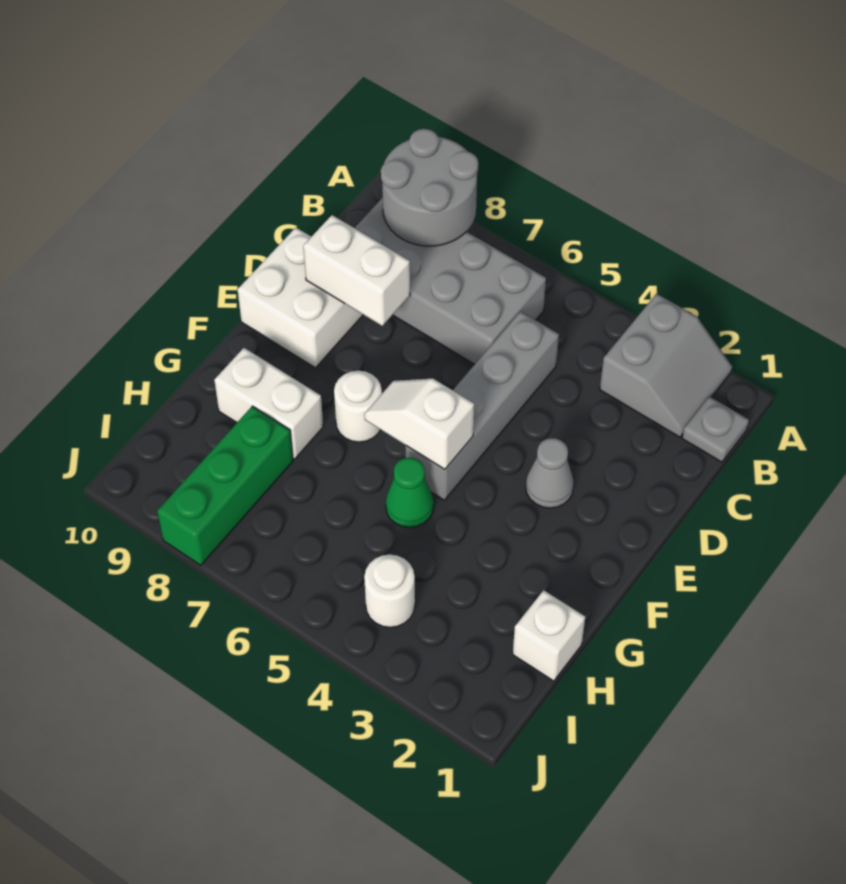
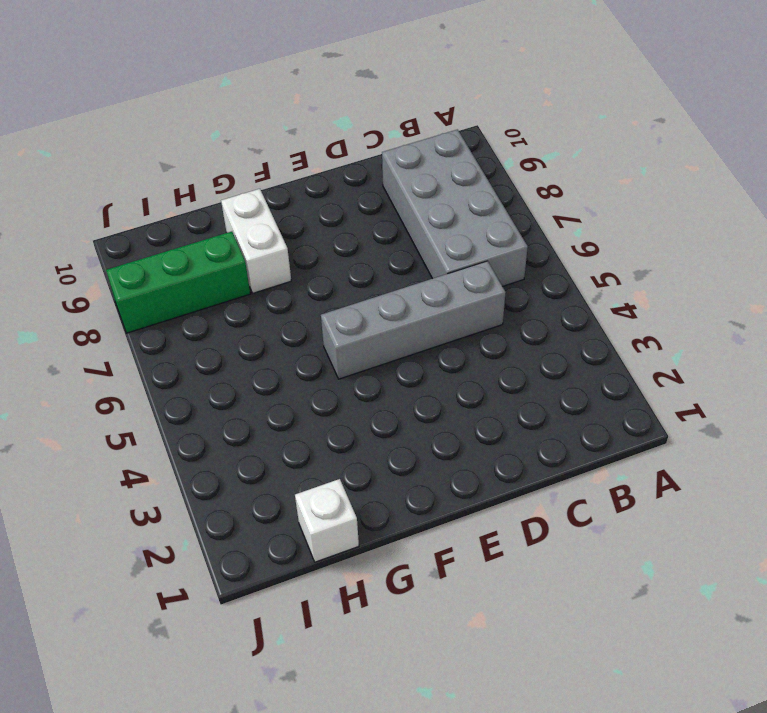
none -> grey 2x2 slope [600,294,732,437]
none -> grey 1x1 plate [682,396,749,462]
none -> white 2x2 brick [237,228,363,368]

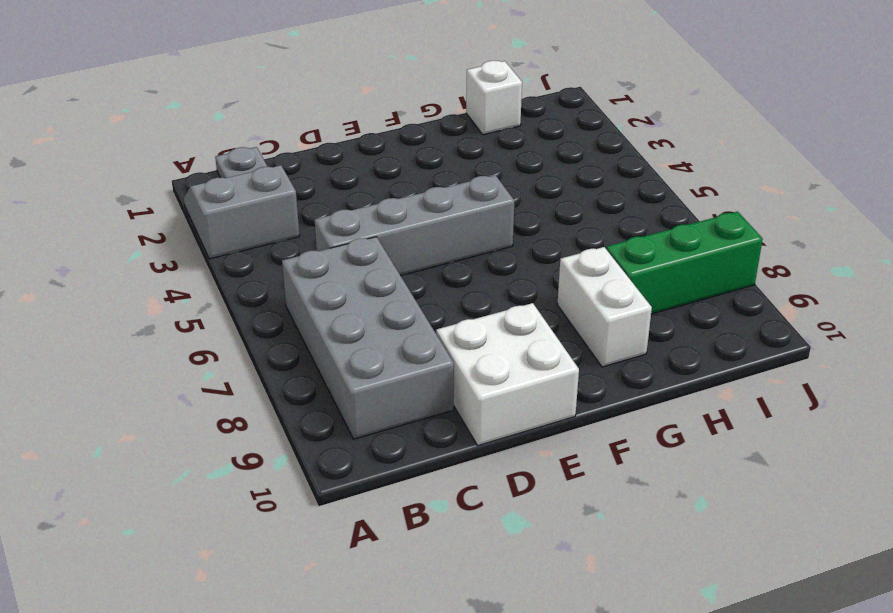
none -> grey 1x1 cone [526,438,574,508]
none -> white 1x1 round brick [334,371,382,442]
none -> green 1x1 cone [386,458,434,528]

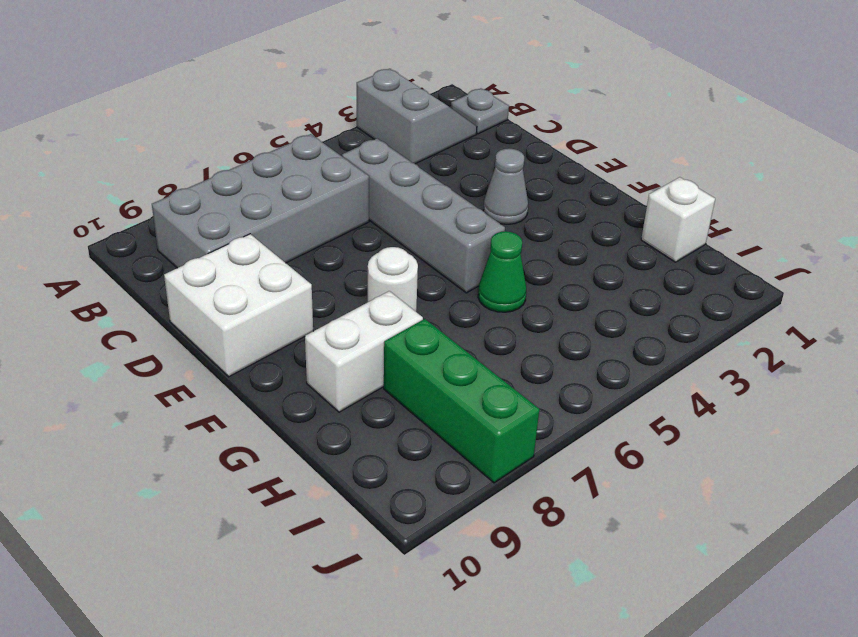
none -> white 1x1 round brick [364,554,415,627]
none -> grey 2x2 round brick [381,129,478,246]
none -> white 1x2 brick [303,215,410,326]

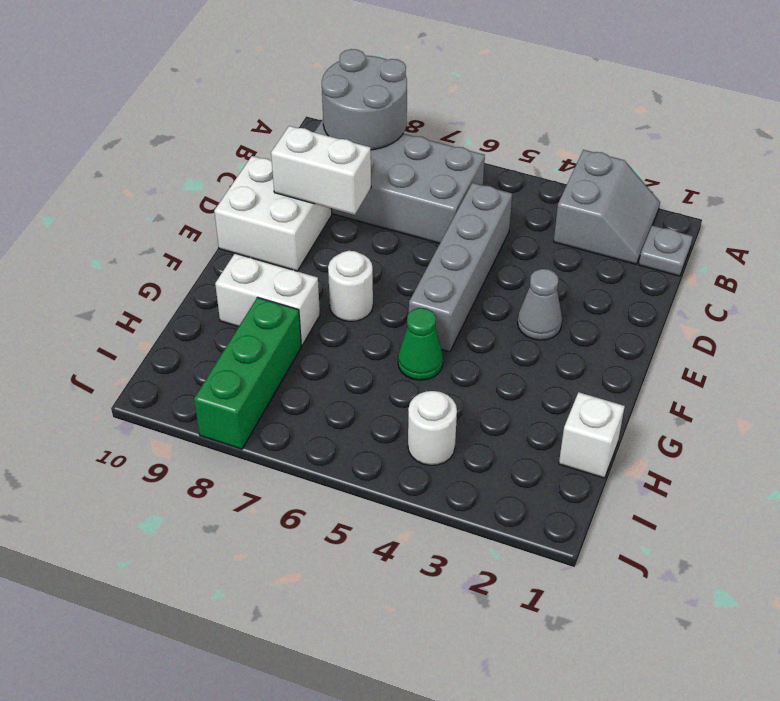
none -> white 1x2 slope [364,378,474,470]

